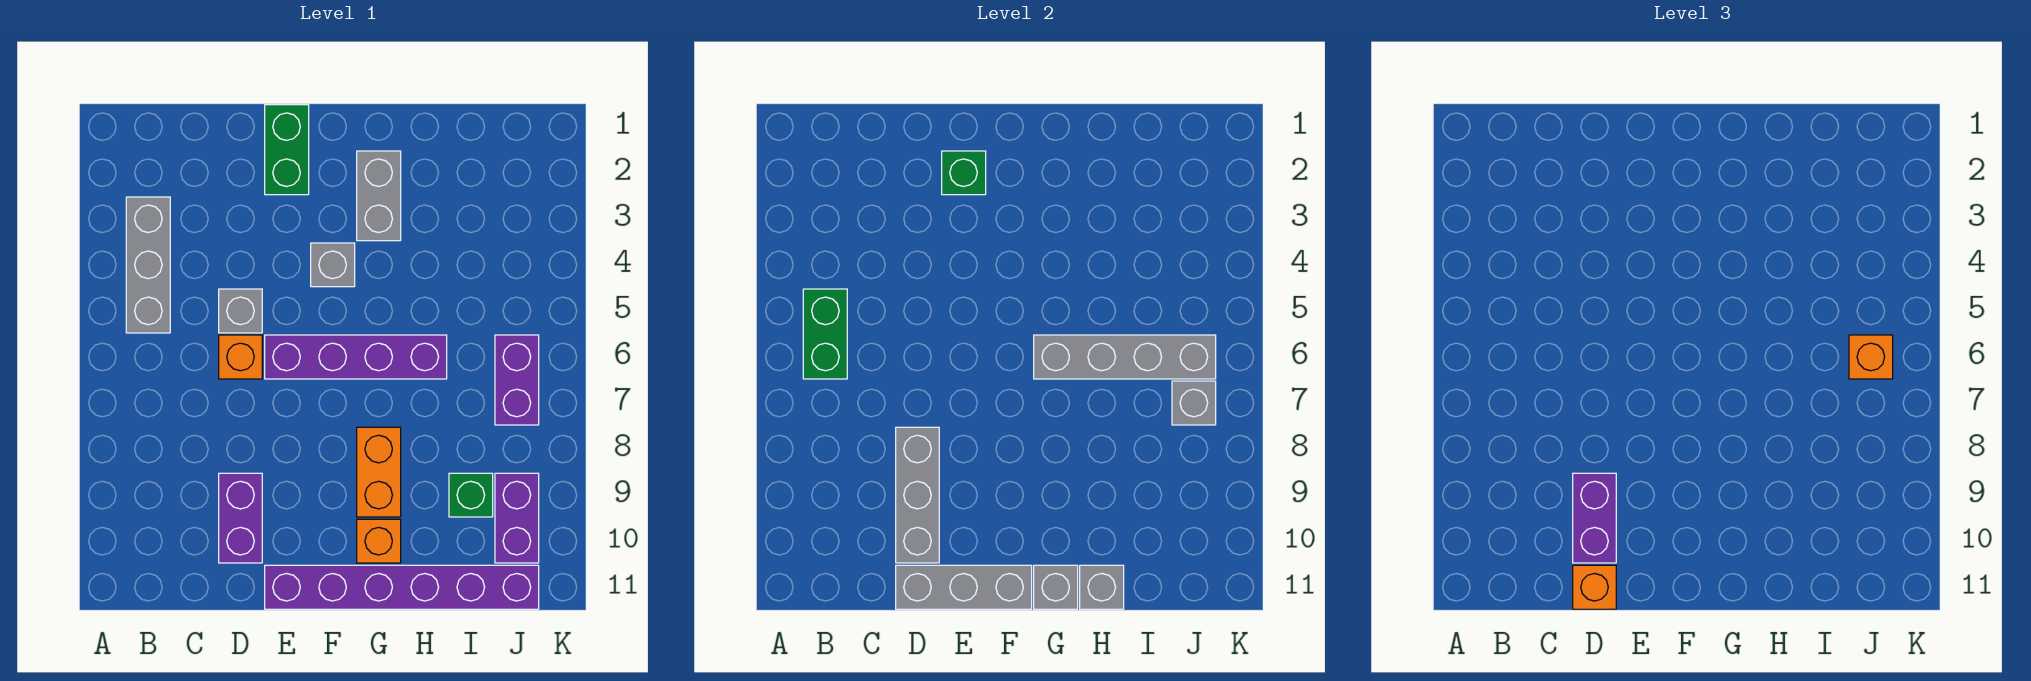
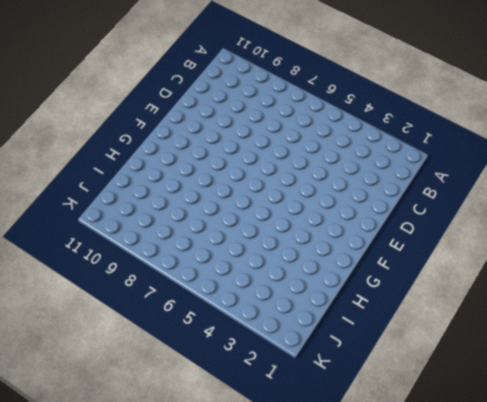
none -> grey 1x3 brick [126,197,170,333]
none -> grey 1x1 brick [219,289,262,333]
none -> orange 1x1 brick [219,335,262,379]

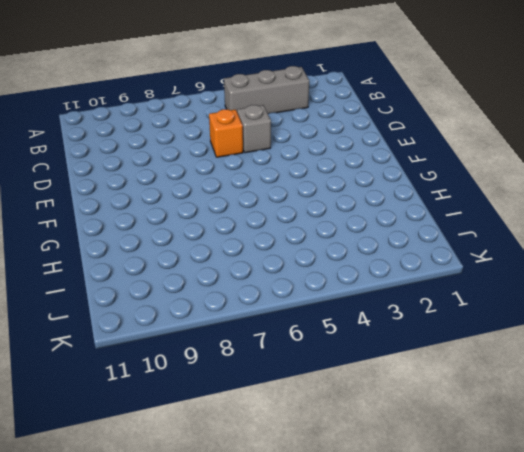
none -> purple 1x2 brick [219,473,262,563]
none -> green 1x2 brick [265,105,309,195]
none -> purple 1x4 brick [265,335,447,379]

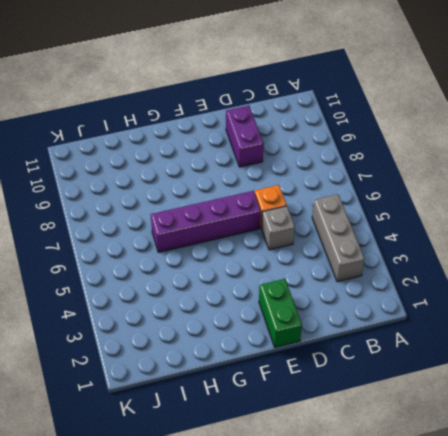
none -> purple 1x6 brick [265,565,539,609]
none -> grey 1x1 brick [311,243,355,287]
none -> grey 1x2 brick [357,151,401,241]

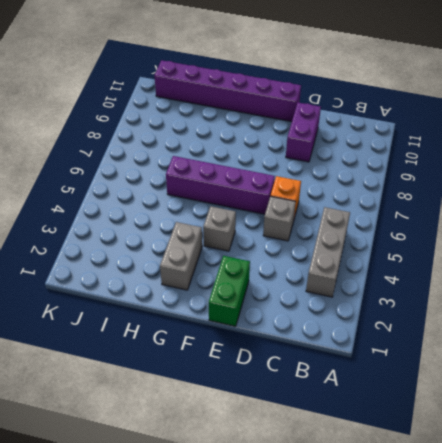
none -> orange 1x2 brick [357,427,401,517]
none -> orange 1x1 brick [357,519,401,563]
none -> green 1x1 brick [449,473,493,517]

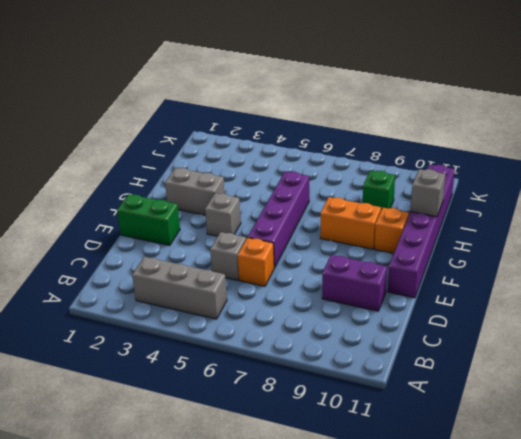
none -> purple 1x2 brick [495,335,539,425]
none -> purple 1x2 brick [495,473,539,563]
none -> green 1x2 brick [803,289,847,379]

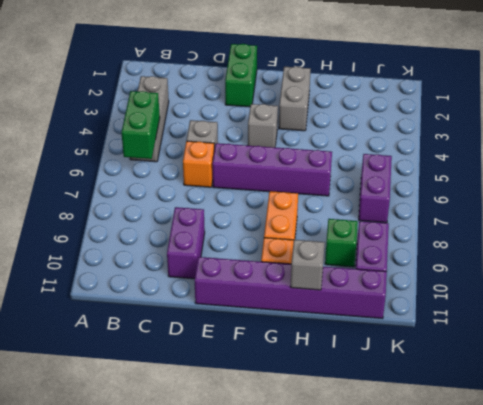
none -> grey 1x3 brick [896,427,939,563]
none -> grey 1x3 brick [896,565,1032,609]
none -> green 1x1 brick [942,151,986,195]

